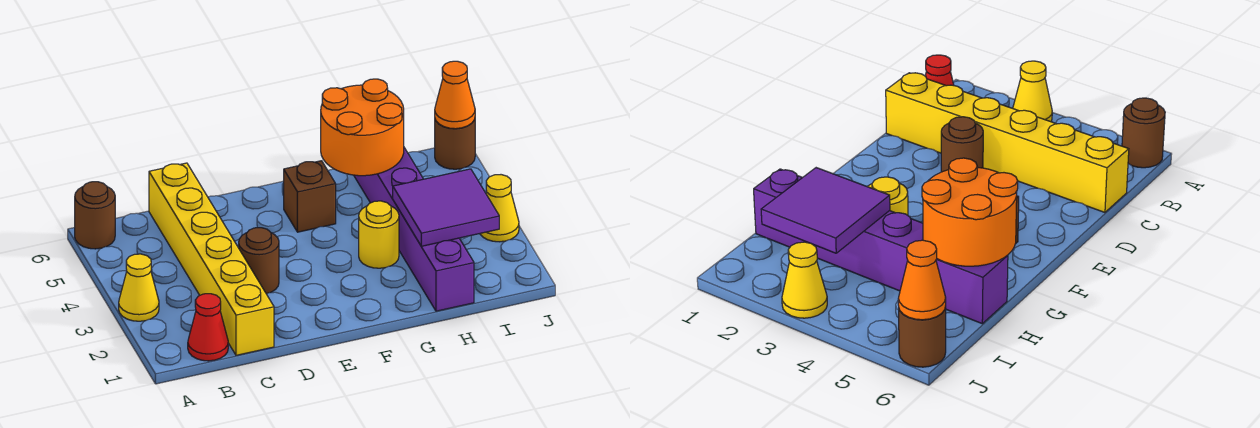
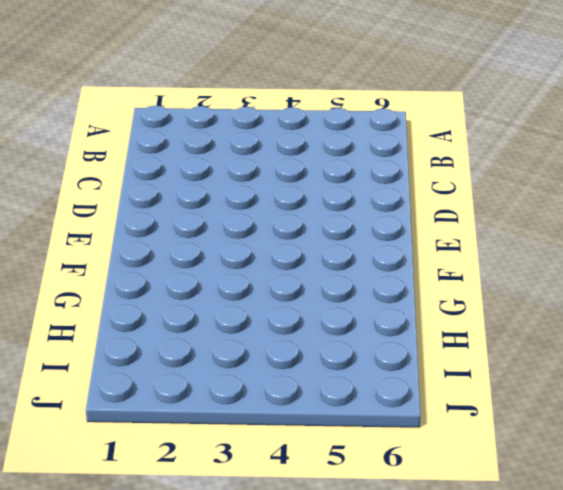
none -> yellow 1x1 cone [119,254,159,321]
none -> brown 1x1 round brick [75,182,115,249]
none -> red 1x1 cone [188,294,228,361]

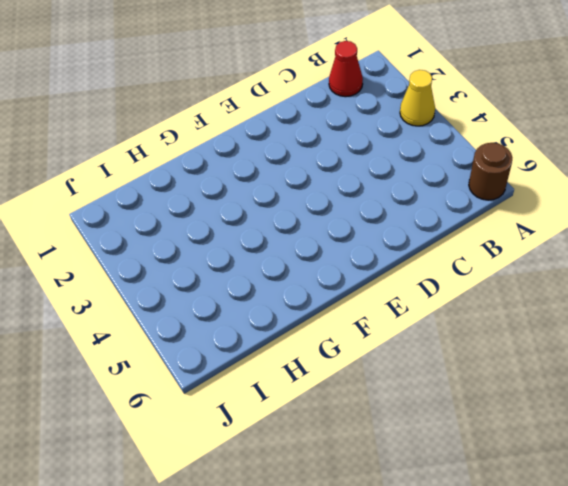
none -> yellow 1x6 brick [149,163,274,355]
none -> brown 1x1 round brick [239,228,279,294]
none -> brown 1x1 brick [284,161,336,232]

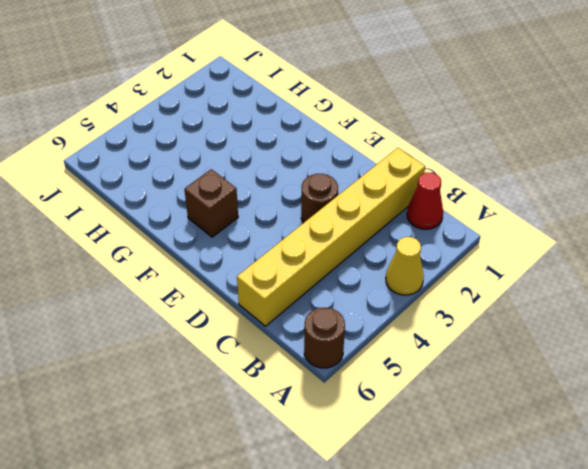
none -> yellow 1x1 round brick [359,201,399,268]
none -> purple 1x6 brick [354,148,474,311]
none -> yellow 1x1 cone [480,175,519,242]

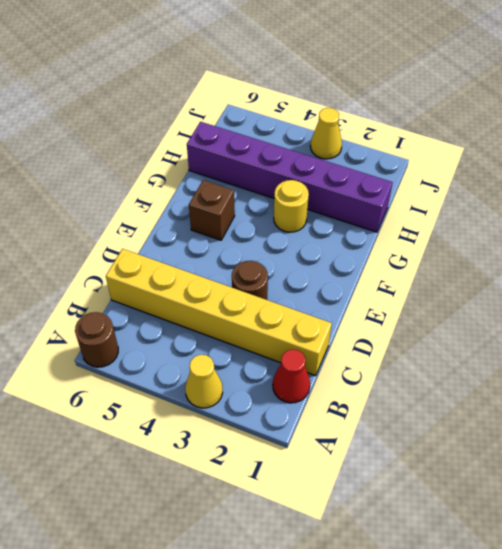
none -> brown 1x1 round brick [435,119,475,169]
none -> orange 2x2 round brick [321,79,404,176]
none -> purple 2x2 tile [393,169,499,246]

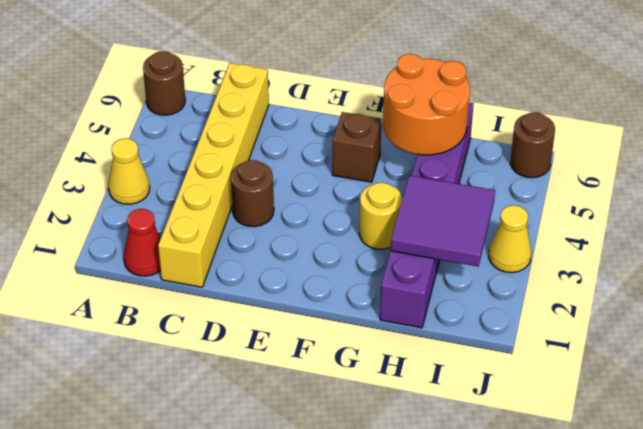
none -> orange 1x1 cone [435,61,475,129]

